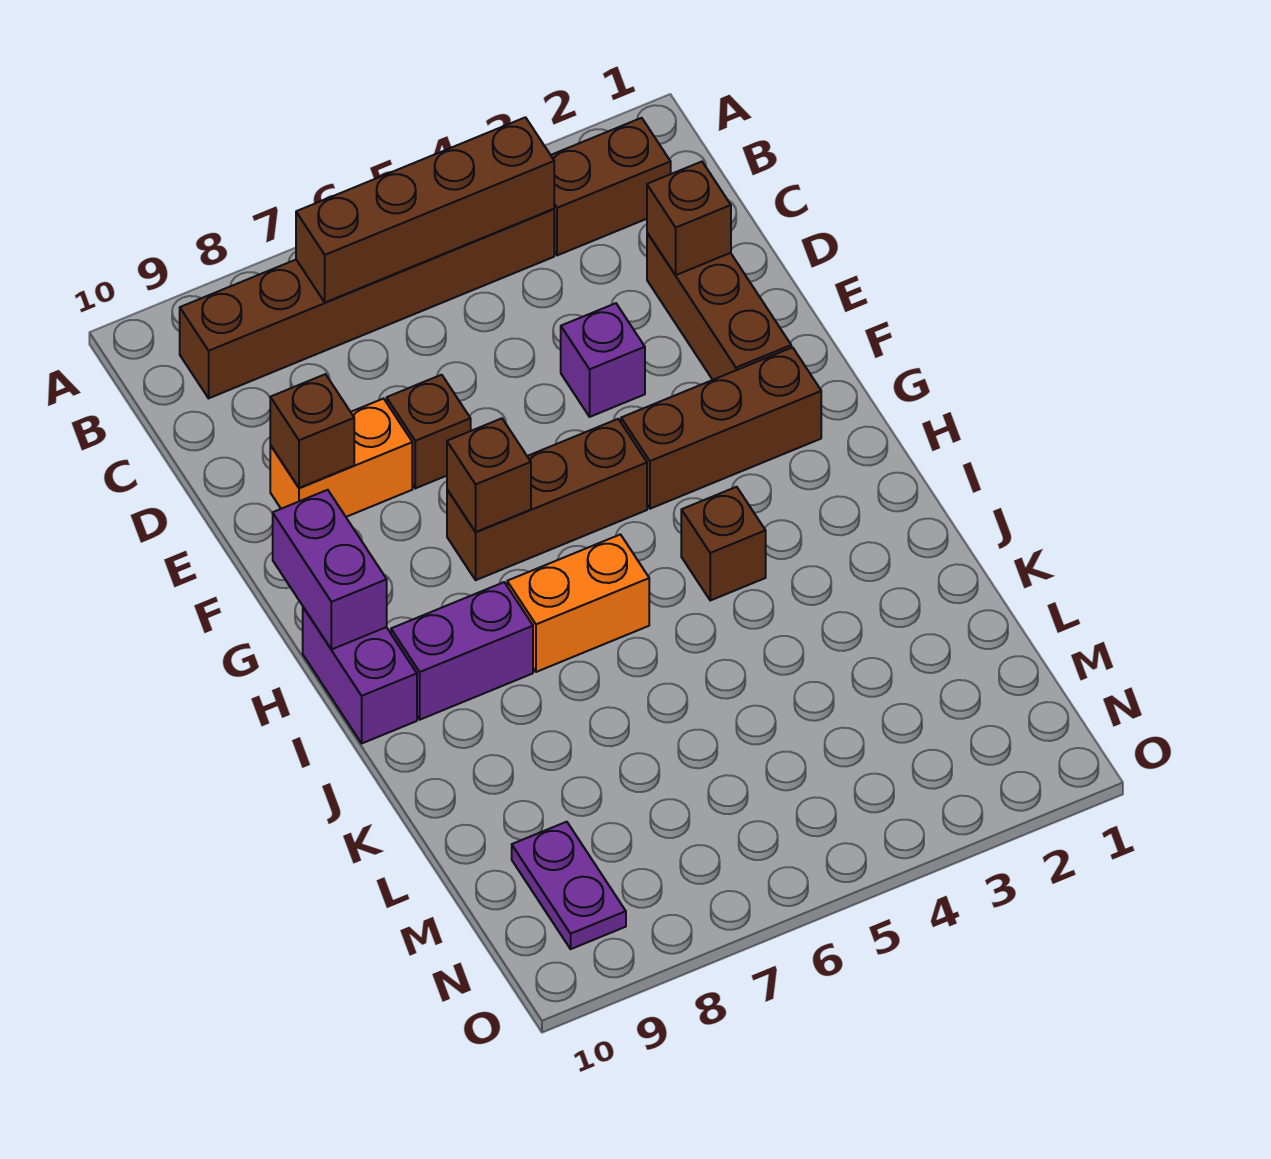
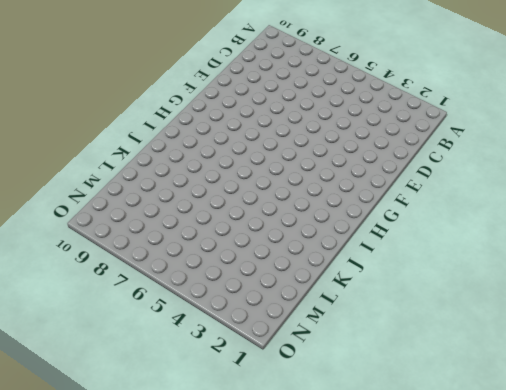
none -> brown 1x2 brick [551,118,671,255]
none -> brown 1x6 brick [180,209,554,398]
none -> brown 1x3 brick [647,233,791,380]

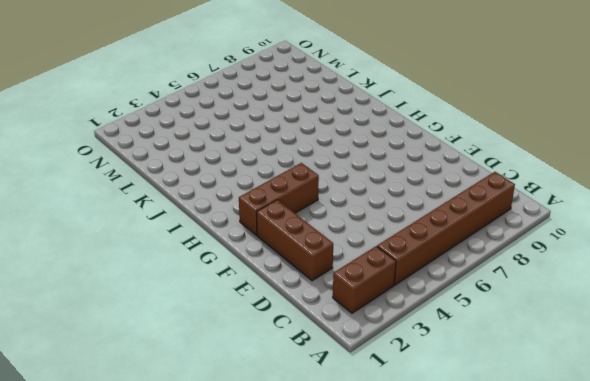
none -> purple 1x1 brick [561,303,645,417]
none -> brown 1x1 brick [387,375,471,488]
none -> orange 1x2 brick [270,399,412,517]

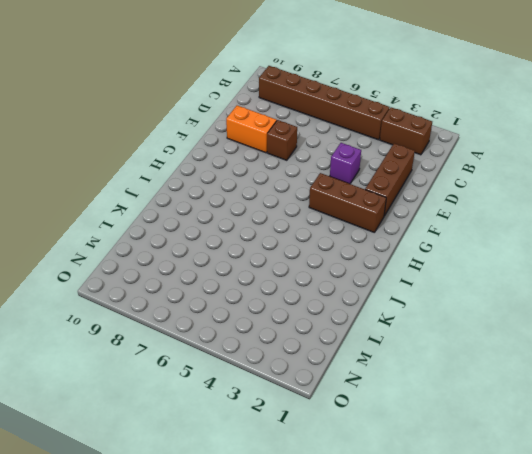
none -> brown 1x3 brick [447,419,647,580]
none -> purple 1x2 brick [303,607,417,743]
none -> brown 1x1 brick [681,487,766,600]

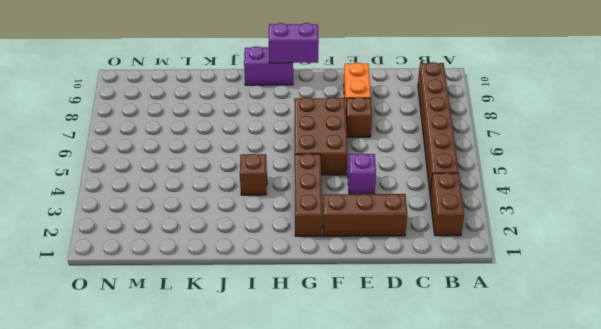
brown 2x3 brick [294,97,348,175] -> brown 1x3 brick [447,419,647,580]
none -> orange 1x2 brick [507,535,649,672]
none -> purple 1x2 brick [391,582,533,720]
none -> purple 1x2 plate [512,822,626,949]

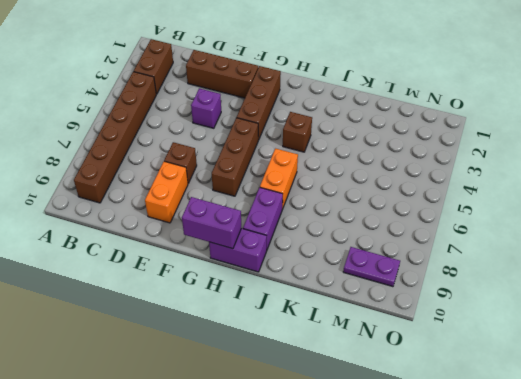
none -> brown 1x4 brick [296,117,554,302]
none -> brown 1x1 brick [647,162,731,275]
none -> brown 1x1 brick [270,374,354,488]

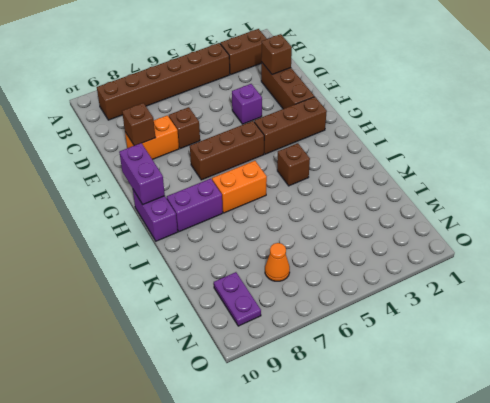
orange 1x1 cone [265,243,290,281] -> none
none -> brown 1x4 brick [296,117,554,302]
none -> brown 1x1 brick [447,418,531,532]

